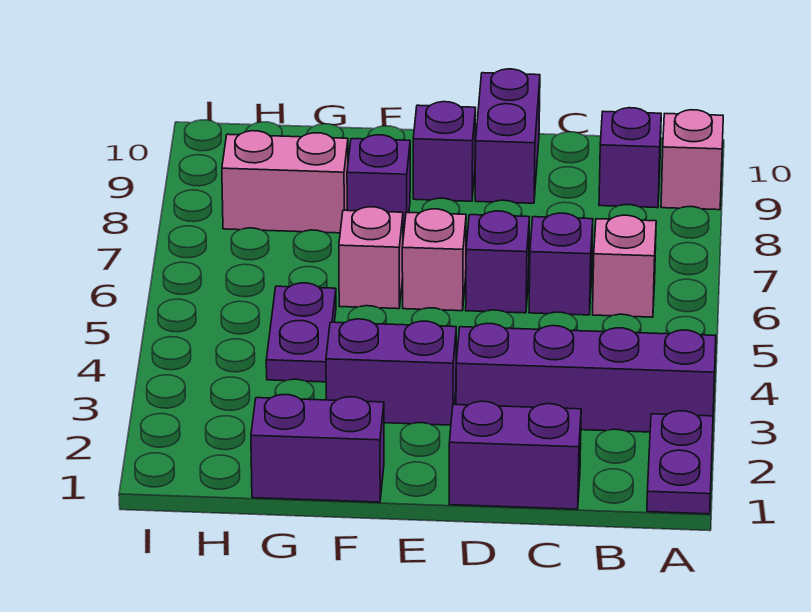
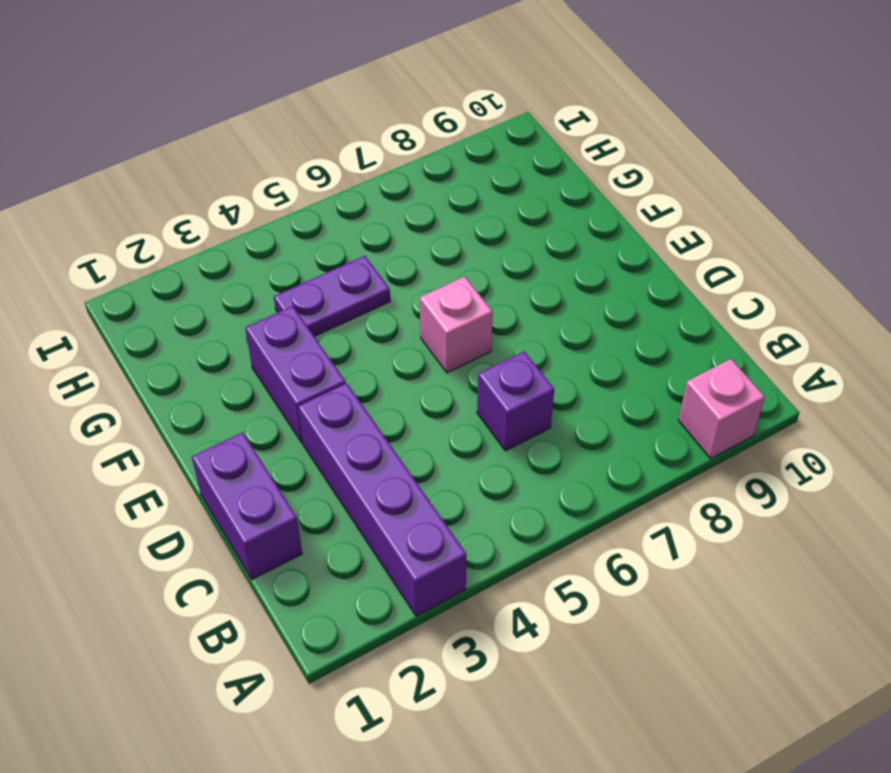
none -> purple 1x2 plate [647,411,713,514]
none -> pink 1x1 brick [593,215,656,317]
none -> purple 1x1 brick [599,108,661,208]

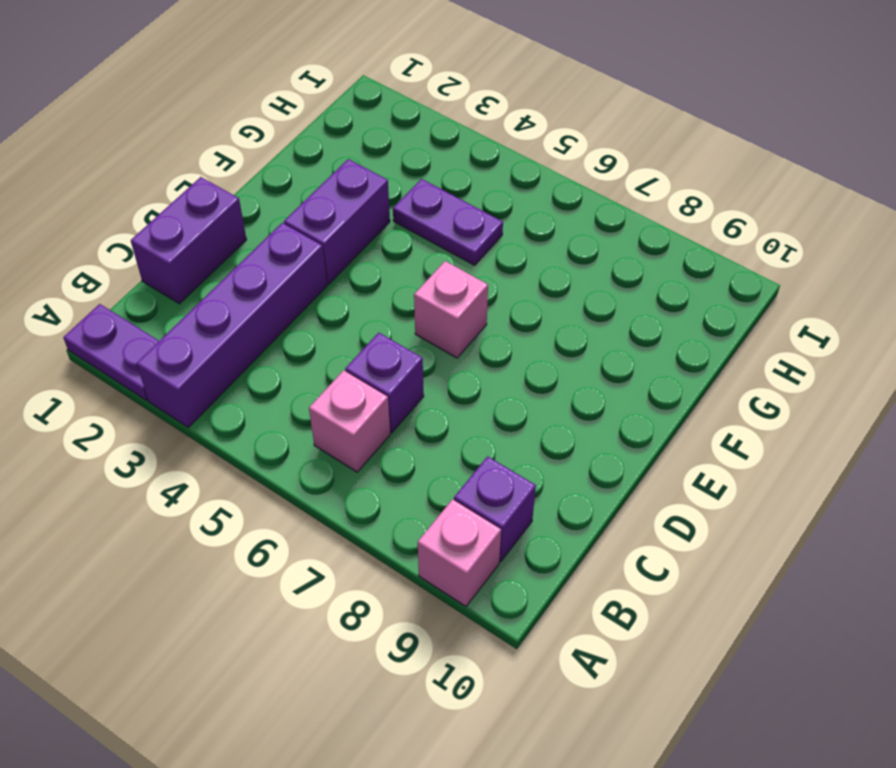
none -> purple 1x1 brick [466,211,529,313]
none -> purple 1x2 brick [475,69,540,203]
none -> purple 1x1 brick [413,102,476,201]

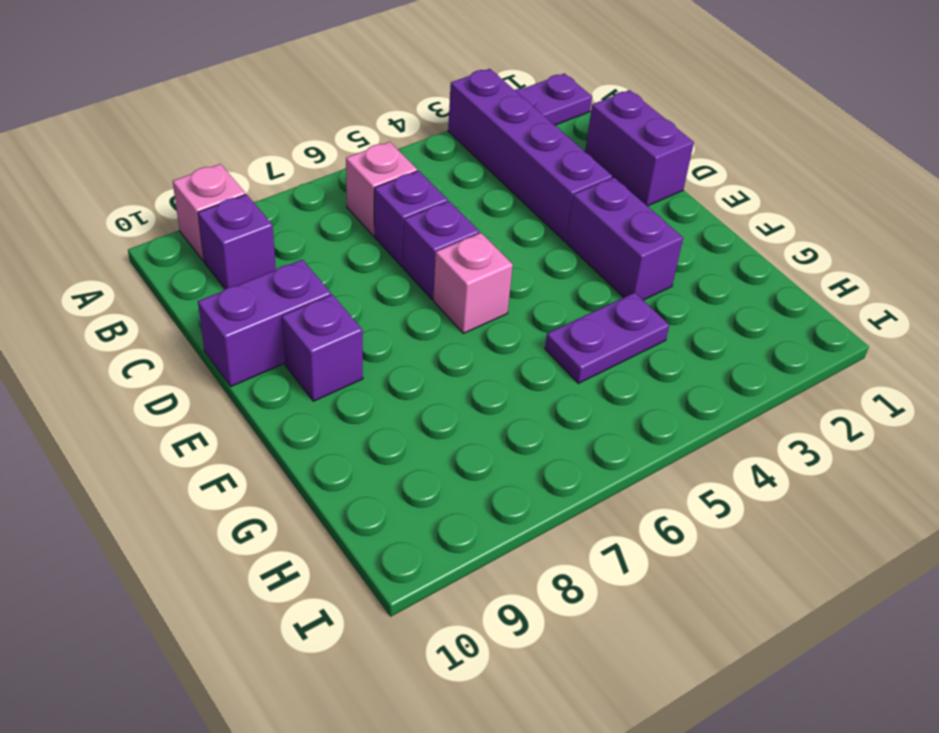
none -> purple 1x2 brick [251,395,384,502]
none -> pink 1x1 brick [339,207,403,309]
none -> purple 1x1 brick [347,135,410,235]

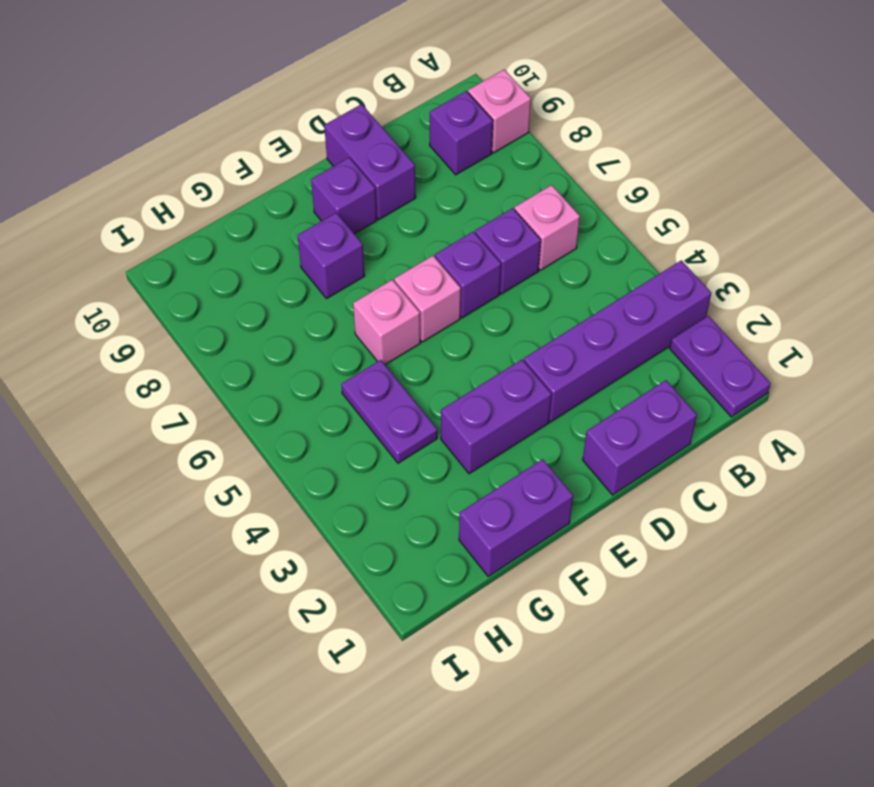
none -> pink 1x2 brick [222,131,348,233]

